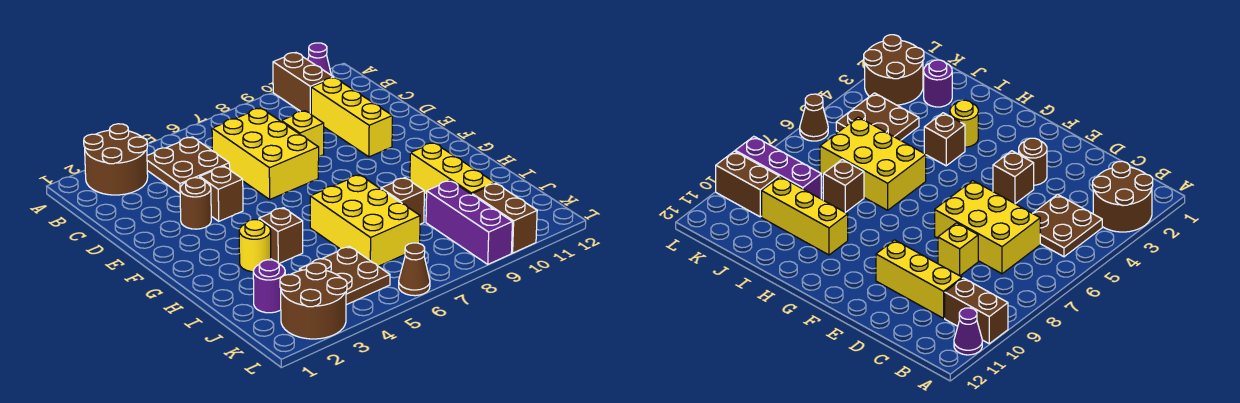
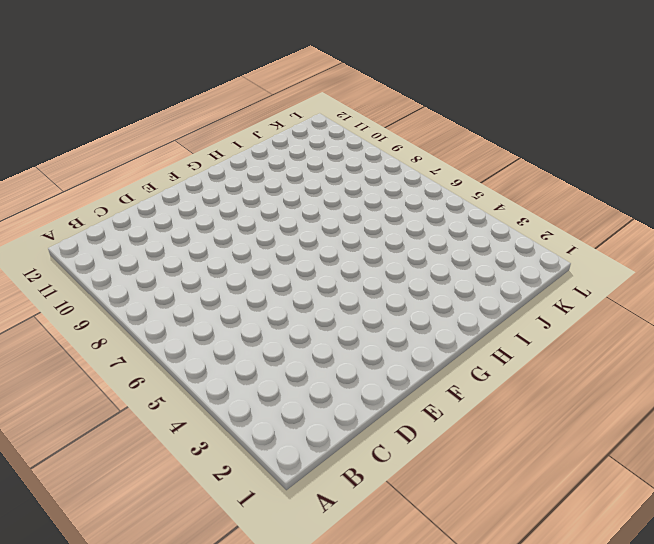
none -> brown 2x2 round brick [84,124,148,195]
none -> brown 1x2 brick [273,53,334,114]
none -> purple 1x1 cone [308,43,331,75]

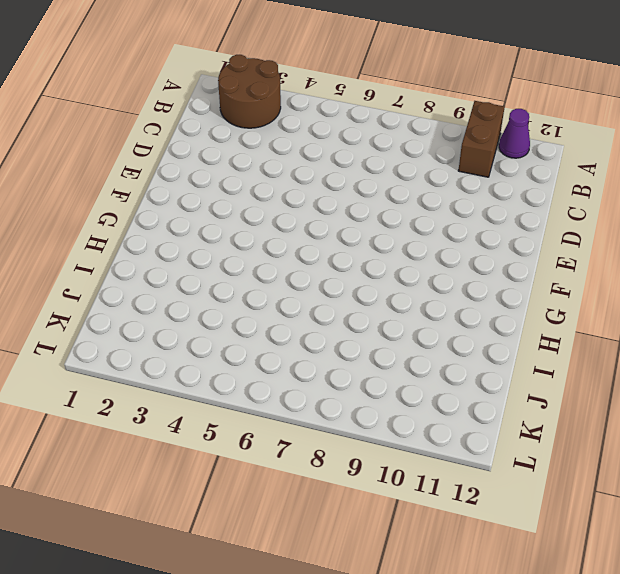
none -> brown 2x2 plate [147,137,230,194]
none -> yellow 2x3 brick [212,108,319,199]
none -> yellow 1x3 brick [311,78,392,157]

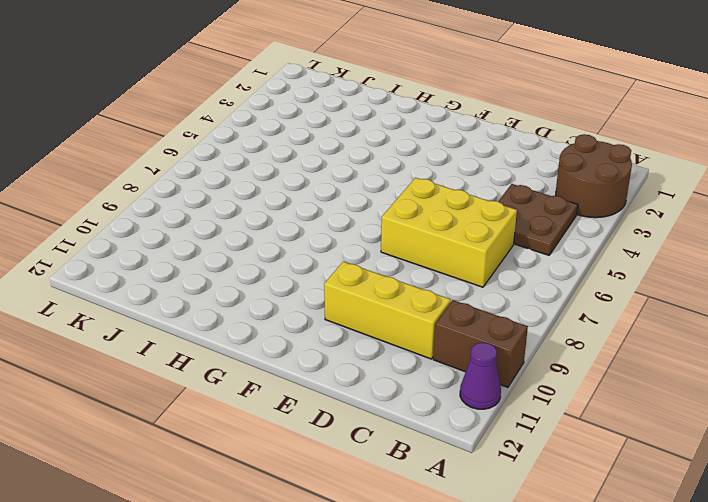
none -> yellow 1x1 brick [281,111,324,157]
none -> brown 1x1 round brick [180,178,211,229]
none -> brown 1x1 brick [200,166,243,221]

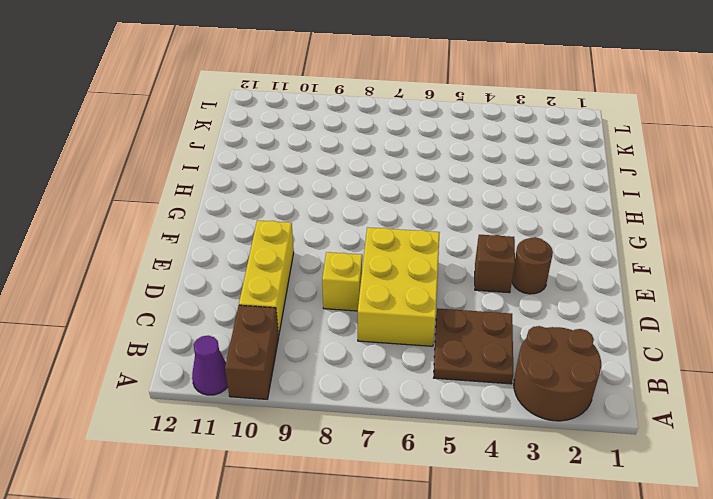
none -> yellow 1x1 round brick [239,220,271,272]
none -> brown 1x1 brick [259,208,303,264]
none -> yellow 2x3 brick [310,175,420,266]

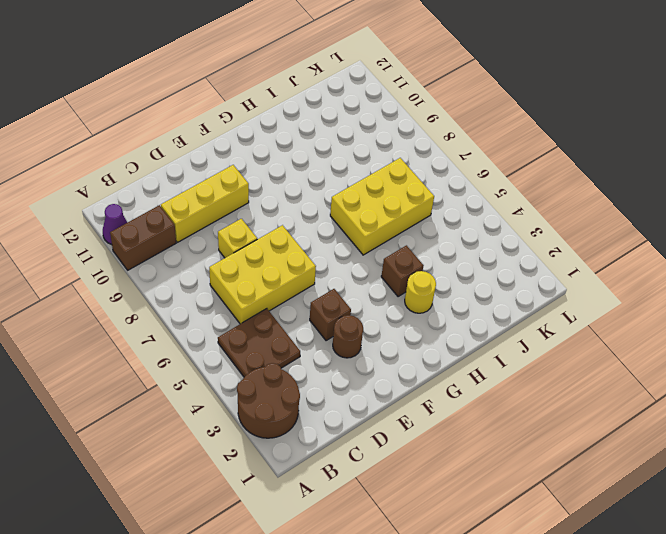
none -> yellow 1x3 brick [410,143,495,196]
none -> brown 1x1 brick [381,178,424,224]
none -> purple 1x1 round brick [253,260,285,313]

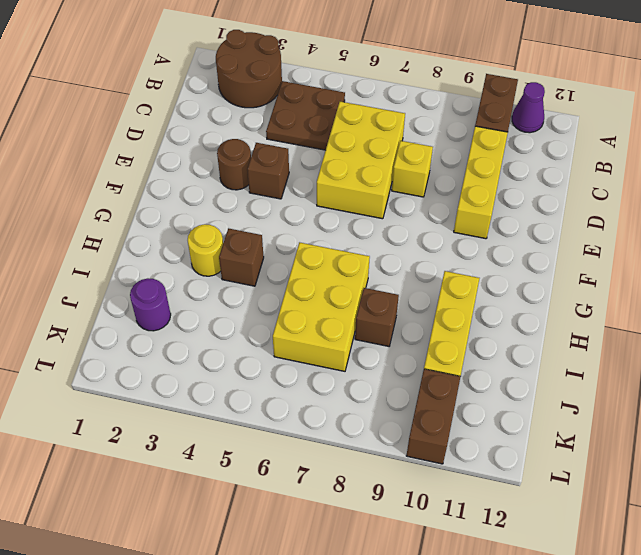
none -> brown 2x2 plate [299,247,390,305]
none -> purple 1x3 brick [426,181,512,264]
none -> brown 2x2 round brick [280,263,347,339]

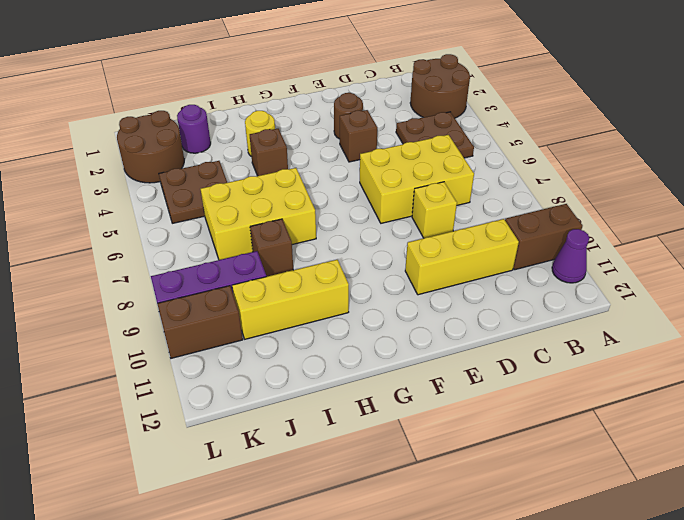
none -> brown 1x1 cone [399,243,430,296]

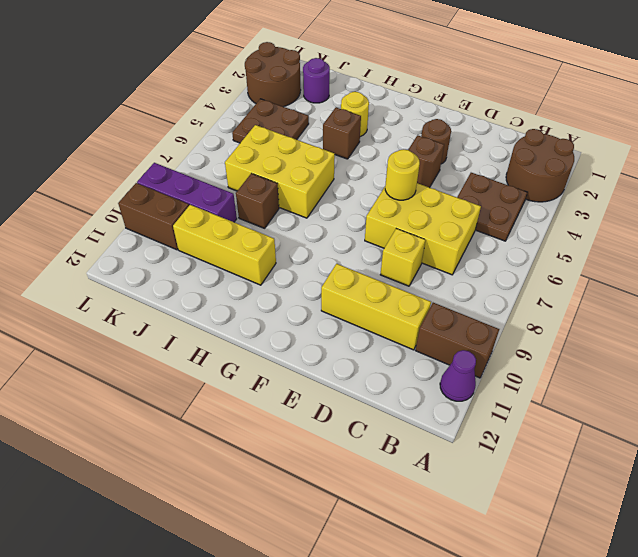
yellow 1x1 round brick [385,149,420,200] -> none
none -> brown 1x1 cone [399,243,430,296]

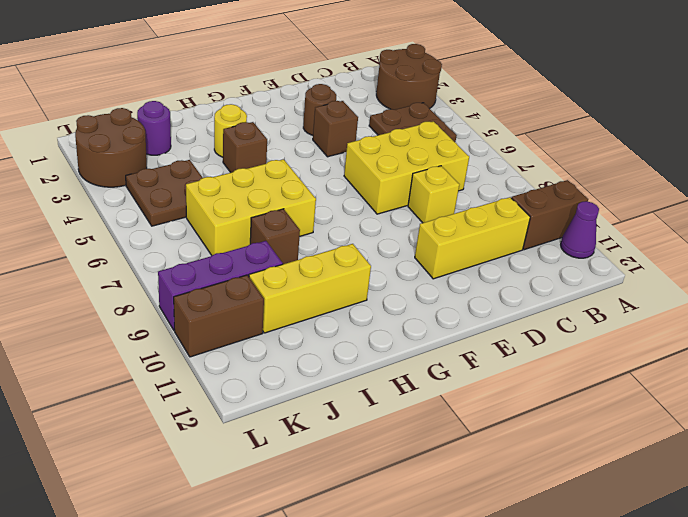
none -> brown 1x1 cone [399,243,430,296]

